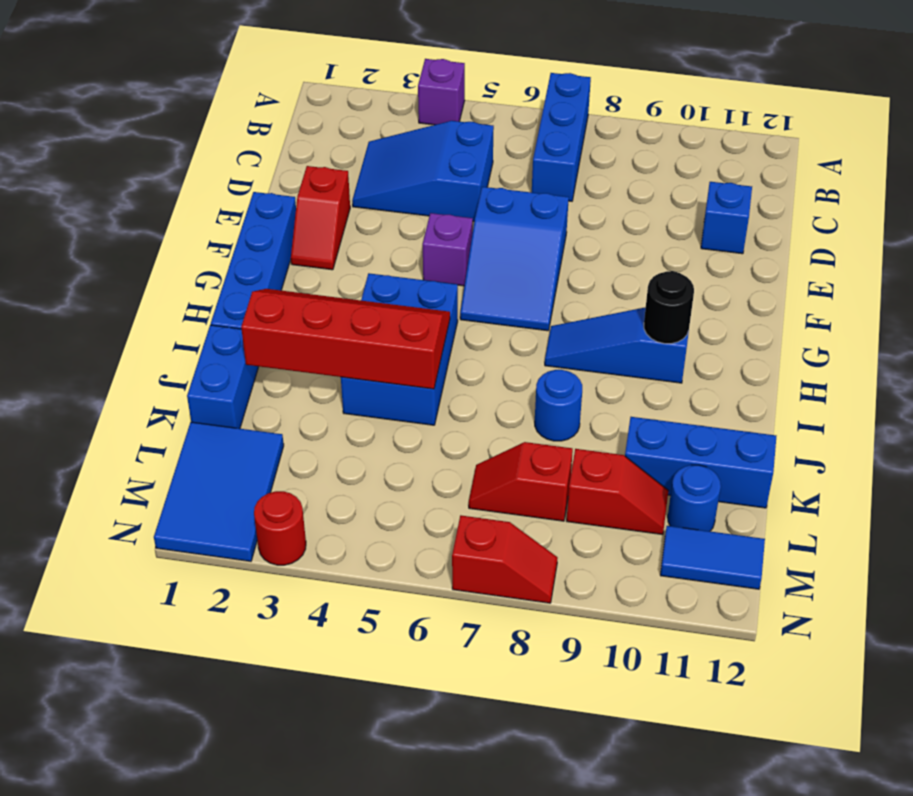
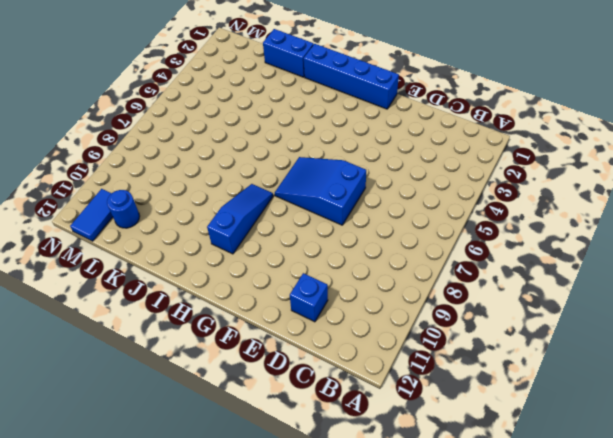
none -> purple 1x1 brick [418,59,465,125]
none -> blue 1x3 brick [532,73,591,201]
none -> blue 2x3 slope [352,121,494,221]

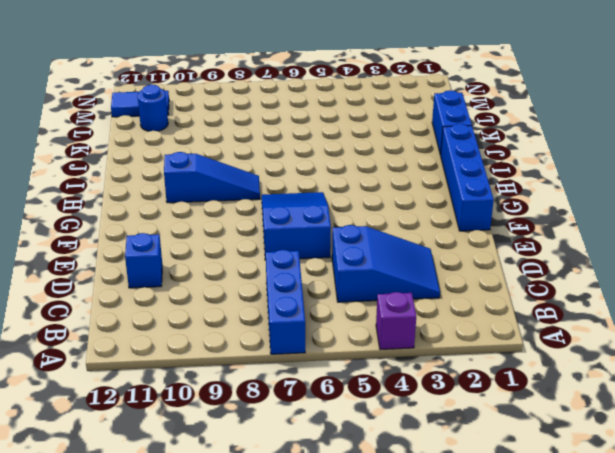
none -> red 1x2 slope [291,166,350,270]
none -> purple 1x1 brick [423,213,473,286]
none -> blue 2x3 brick [341,273,458,425]

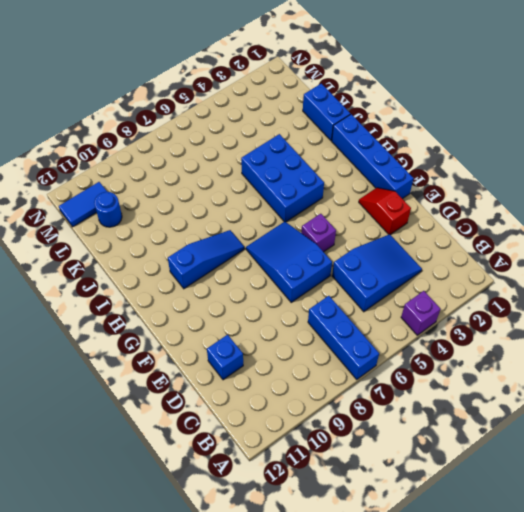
none -> blue 1x1 round brick [535,370,582,441]
none -> blue 1x3 brick [625,417,776,508]
none -> blue 2x3 tile [154,422,284,561]

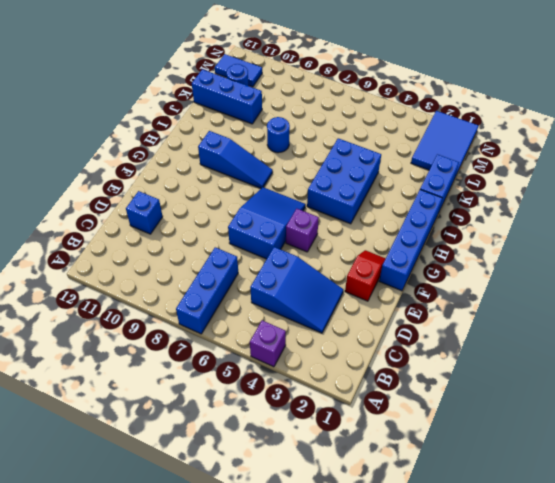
none -> red 1x2 slope [469,442,573,521]
none -> red 1x2 slope [567,449,668,535]
none -> red 1x1 round brick [254,491,306,565]

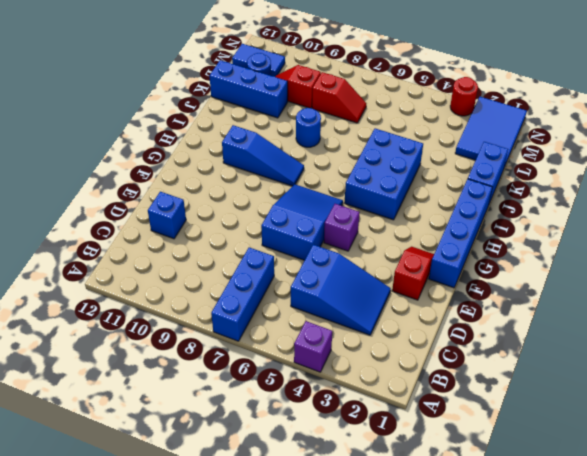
none -> red 1x2 slope [452,515,558,603]
none -> black 1x1 round brick [644,271,694,344]
none -> red 2x4 slope [241,289,450,389]

